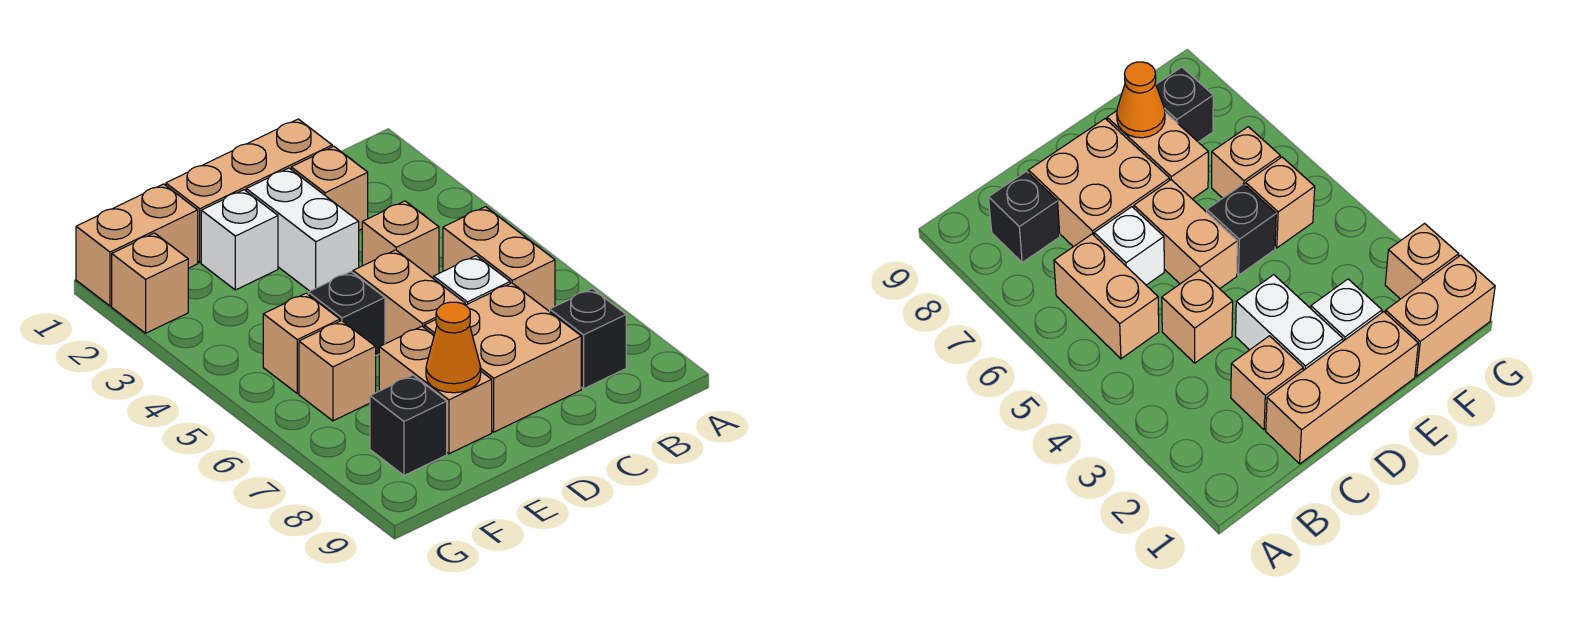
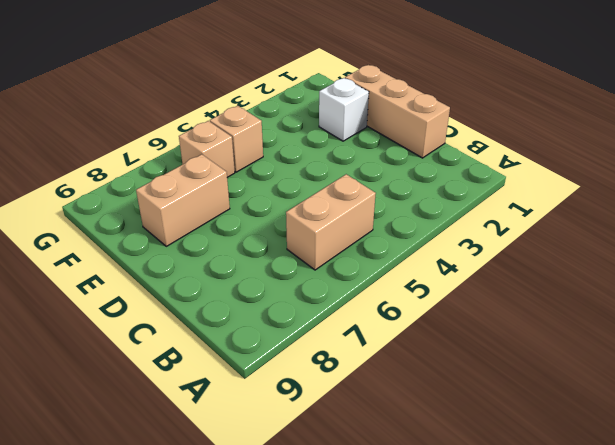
none -> black 1x1 brick [550,289,626,389]
none -> tan 1x1 brick [291,146,368,230]
none -> tan 1x1 brick [362,201,439,279]

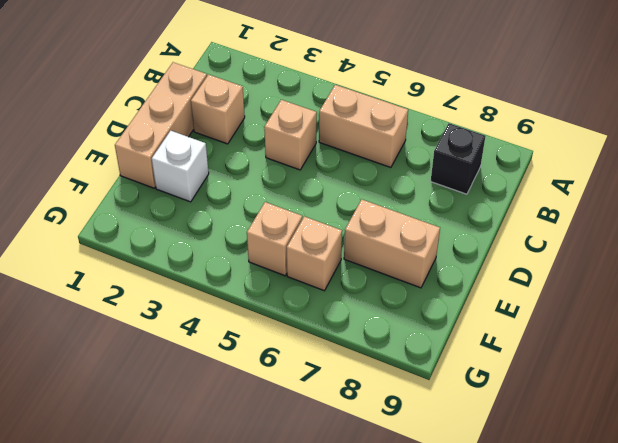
none -> white 1x1 brick [434,256,510,305]
none -> tan 2x2 brick [424,283,581,432]
none -> white 1x2 brick [246,168,359,291]

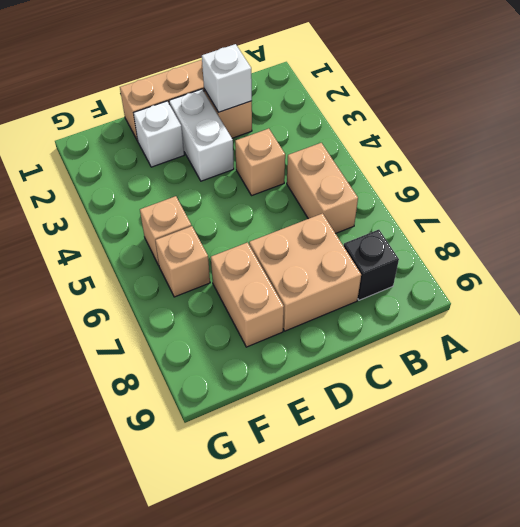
white 1x1 brick [202,44,252,112] -> white 1x1 brick moved to [434,256,510,305]
none -> tan 1x2 brick [353,250,465,344]
none -> black 1x1 brick [308,272,385,356]
none -> tan 1x2 brick [76,184,198,306]

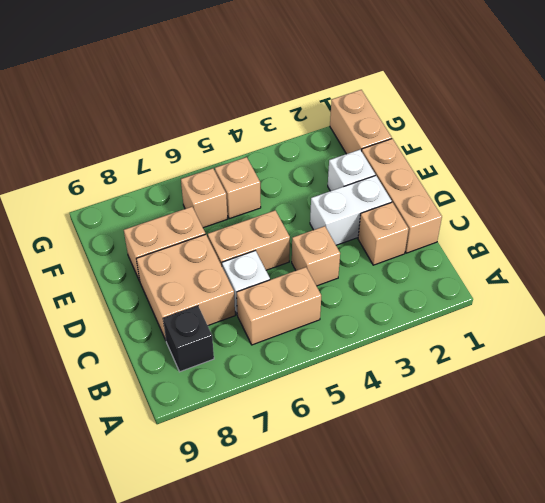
none -> black 1x1 brick [308,272,385,356]
none -> black 1x1 brick [370,375,447,475]
none -> tan 1x1 brick [112,233,188,333]

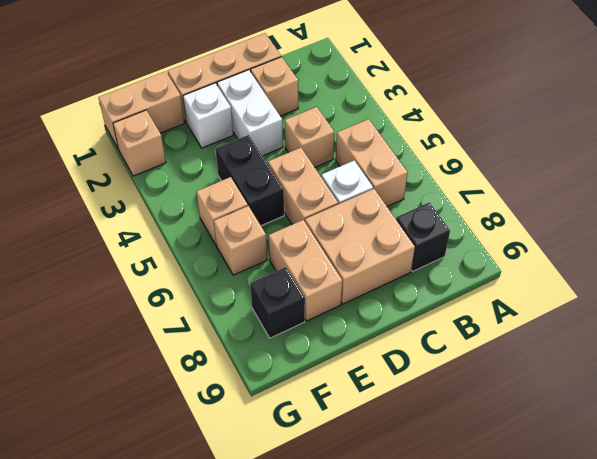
black 1x2 brick [216,135,284,226] -> black 1x1 brick [308,272,385,356]
none -> orange 1x1 cone [426,302,481,393]

